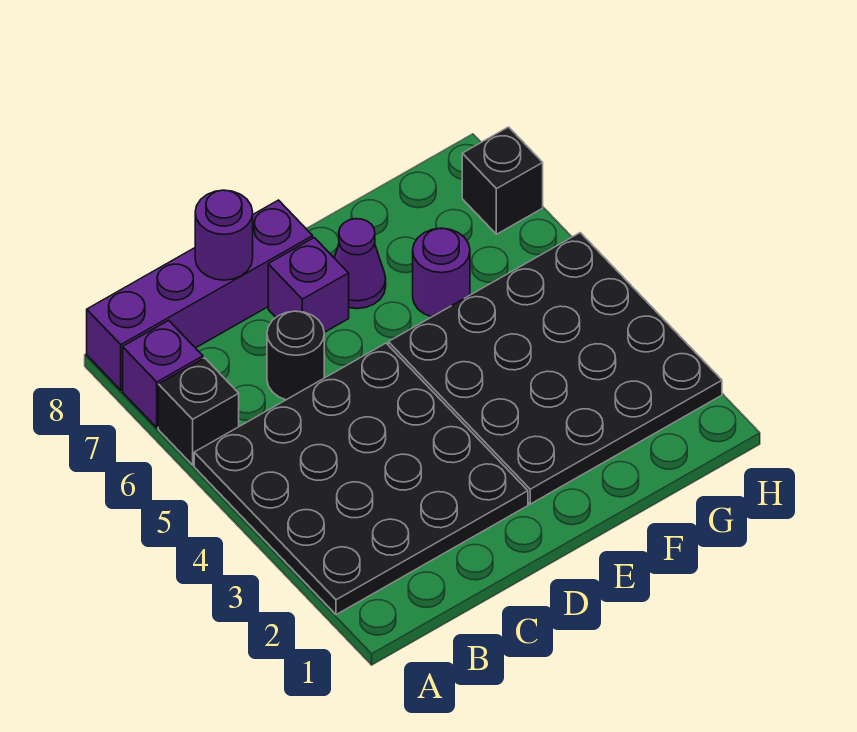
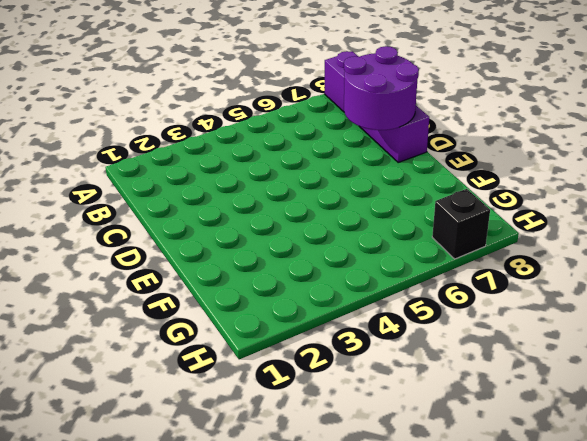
purple 2x2 round brick [344,46,419,130] -> purple 1x1 round brick [195,190,253,280]
none -> black 4x4 plate [194,343,528,615]
none -> black 1x1 brick [158,358,239,465]

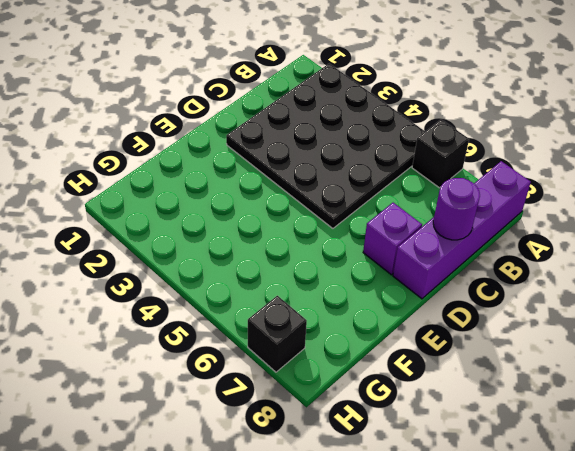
none -> purple 1x1 brick [123,320,203,428]
none -> black 1x1 round brick [267,311,324,400]

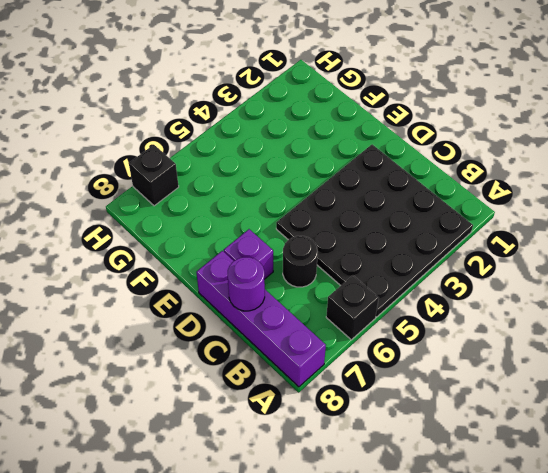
none -> purple 1x1 brick [123,320,203,428]
none -> black 4x4 plate [388,233,722,504]

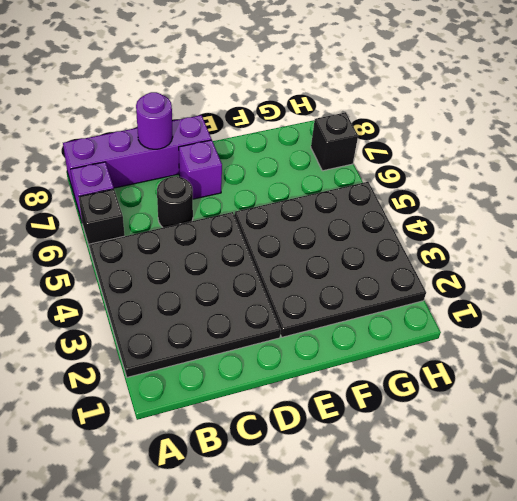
none -> purple 1x1 cone [334,219,386,309]
none -> purple 1x1 round brick [413,228,470,317]

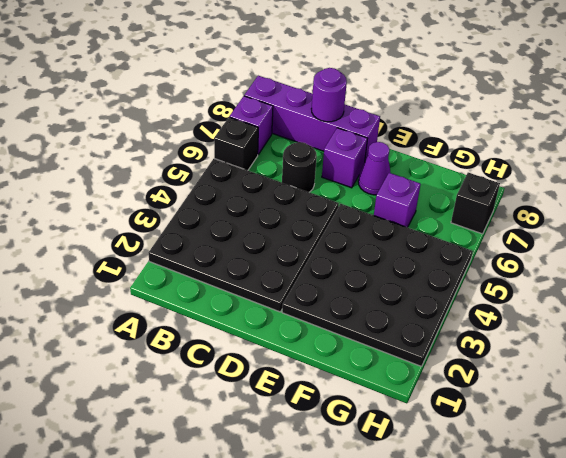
purple 1x1 brick [374,173,421,227] -> purple 1x1 round brick [413,228,470,317]

